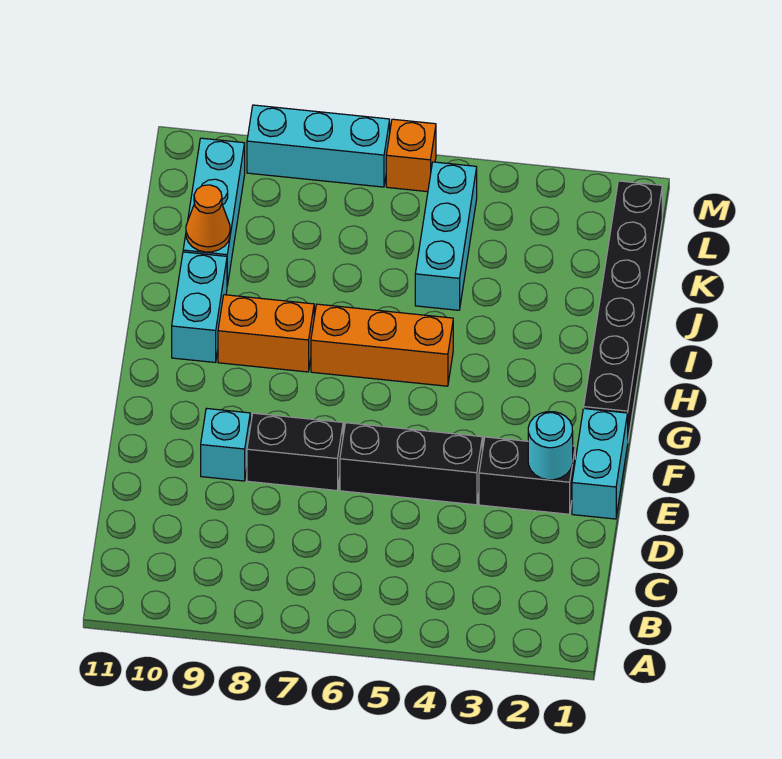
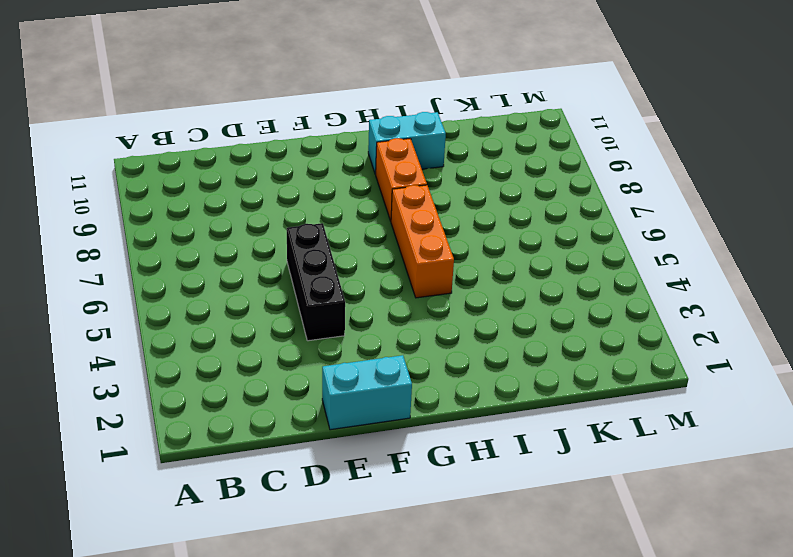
none -> black 1x2 brick [479,437,575,514]
none -> black 1x2 brick [247,413,343,490]
none -> cyan 1x1 brick [201,408,250,481]

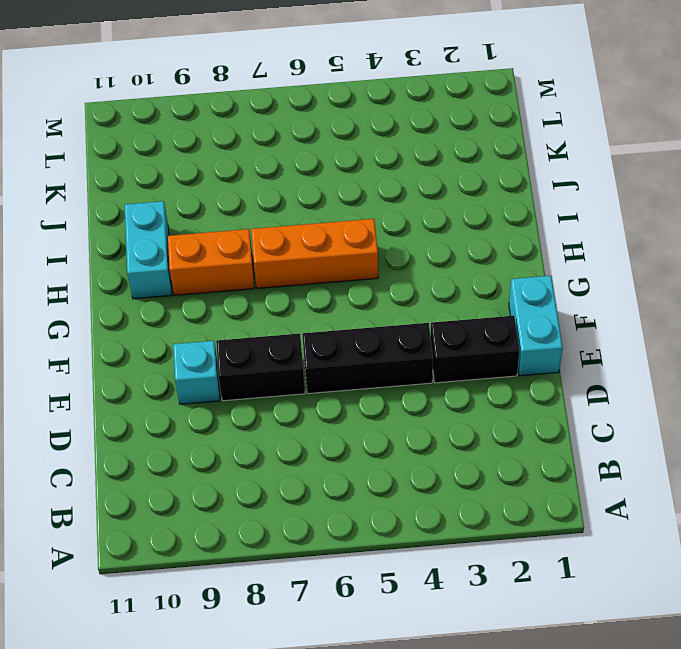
none -> black 1x6 brick [584,181,662,439]
none -> cyan 1x3 brick [415,162,477,310]
none -> cyan 1x3 brick [183,138,245,286]

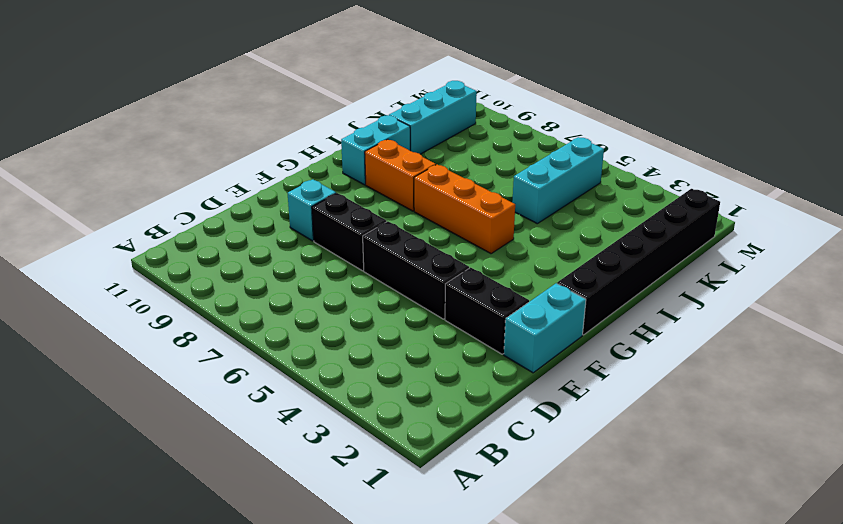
none -> orange 1x1 brick [386,119,436,192]
none -> cyan 1x3 brick [247,105,390,187]
none -> cyan 1x1 round brick [528,412,573,480]

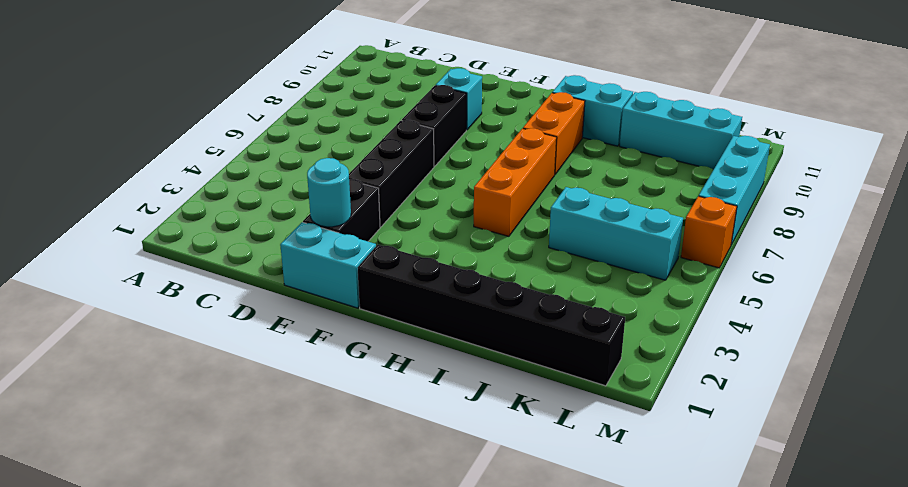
none -> orange 1x1 cone [186,185,230,252]

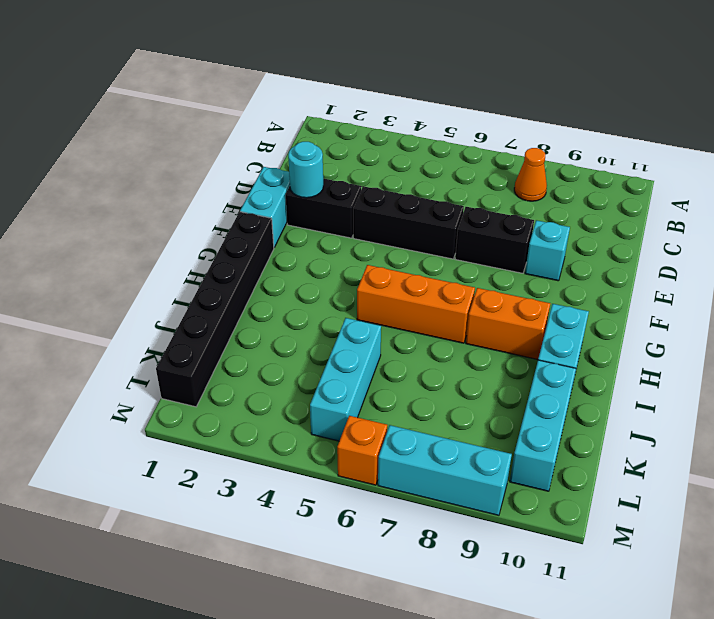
orange 1x1 cone [514,148,547,201] -> orange 1x1 cone moved to [186,185,230,252]

